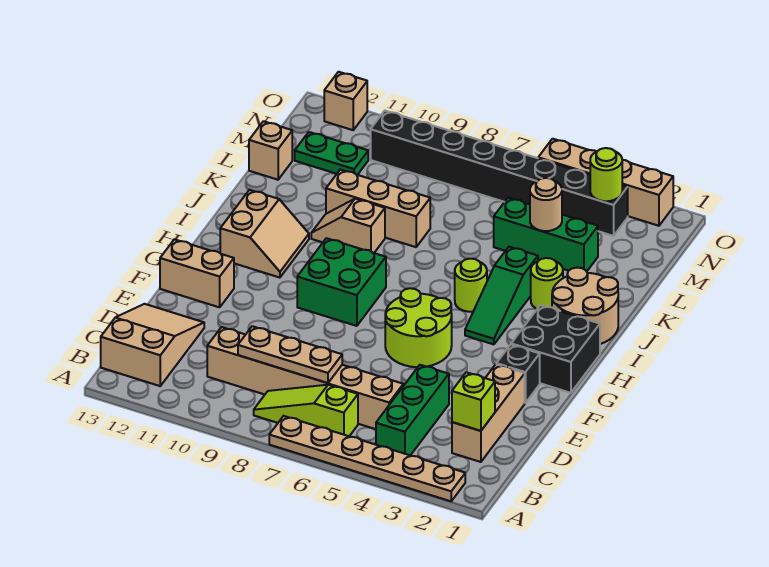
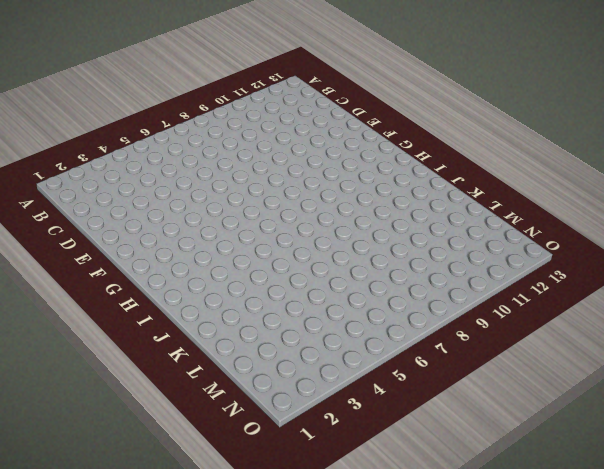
none -> tan 1x6 plate [269,416,465,501]
none -> green 1x3 brick [376,365,449,455]
none -> lime 1x3 slope [254,385,358,436]

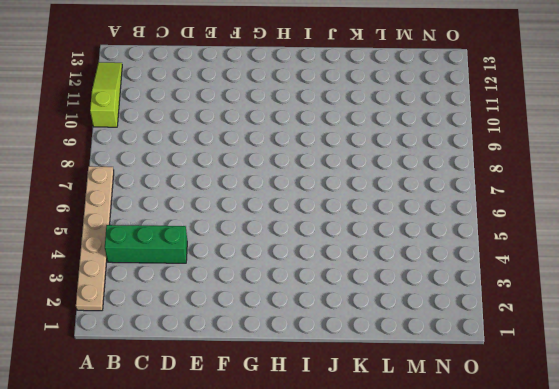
lime 1x3 slope [90,62,122,127] -> lime 1x3 slope moved to [254,385,358,436]
none -> tan 2x3 slope [101,304,204,386]
none -> tan 1x3 brick [452,364,525,462]
none -> tan 1x6 brick [207,327,403,429]

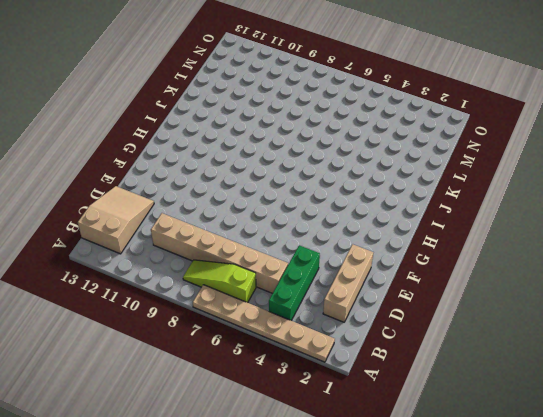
none -> black 1x1 brick [496,344,540,403]
none -> lime 2x2 round brick [385,288,452,367]
none -> tan 1x2 brick [160,239,234,307]

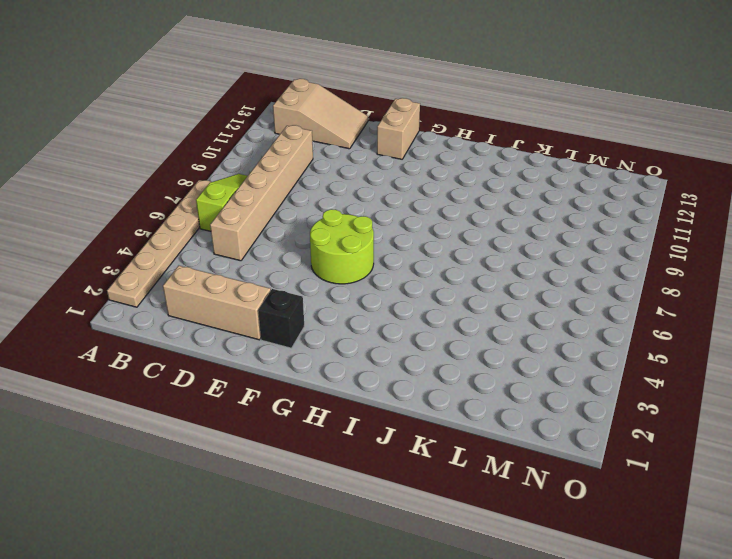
none -> green 1x3 brick [376,365,449,455]
none -> black 2x2 brick [511,305,600,393]
none -> green 2x2 brick [297,238,386,326]

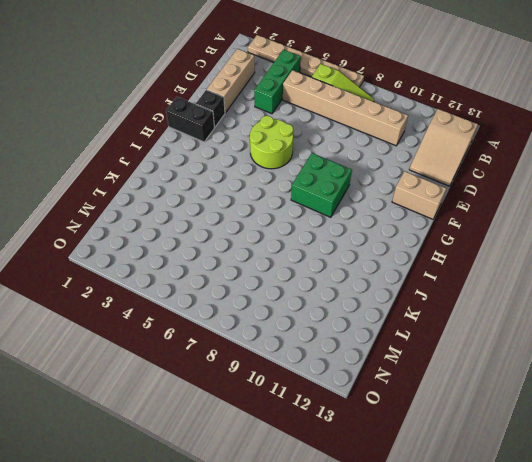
black 1x2 brick [166,97,215,142] -> black 2x2 brick [511,305,600,393]
none -> green 1x3 slope [465,247,538,344]
none -> tan 2x2 slope [220,190,309,278]
none -> tan 2x2 round brick [552,268,618,344]

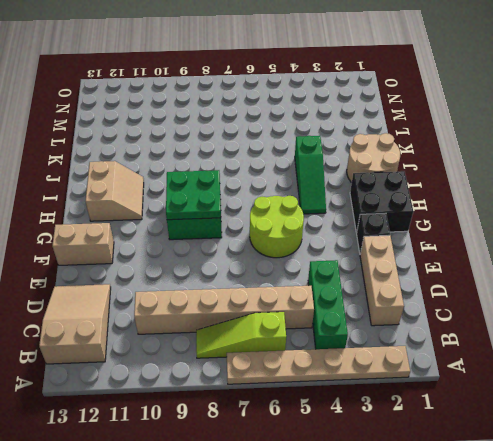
green 2x2 plate [166,170,221,220] -> none
none -> lime 1x1 round brick [455,259,487,312]
none -> lime 1x1 round brick [531,258,563,309]
none -> tan 1x2 slope [311,199,385,253]

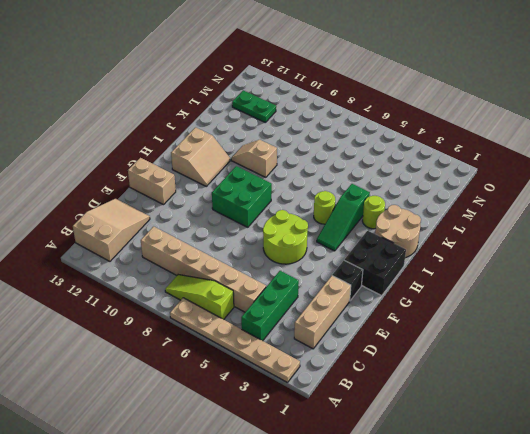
none -> tan 1x3 brick [326,170,430,247]
none -> green 1x3 brick [494,198,598,272]
none -> tan 1x1 brick [249,121,292,180]

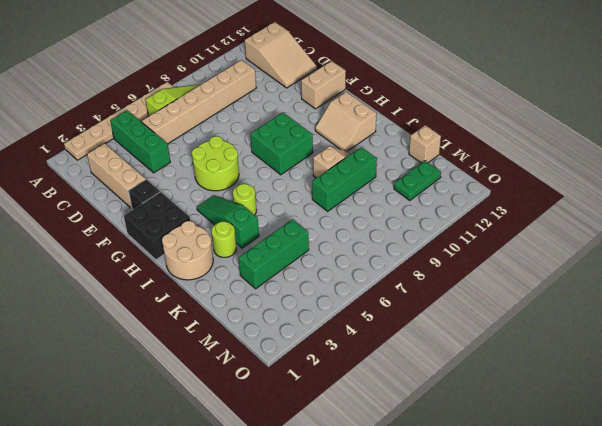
green 1x3 brick [312,147,377,211] -> tan 1x3 brick [326,170,430,247]
none -> black 1x8 brick [371,111,628,236]
none -> tan 1x4 brick [538,139,673,226]
none -> tan 1x1 brick [324,72,367,130]

